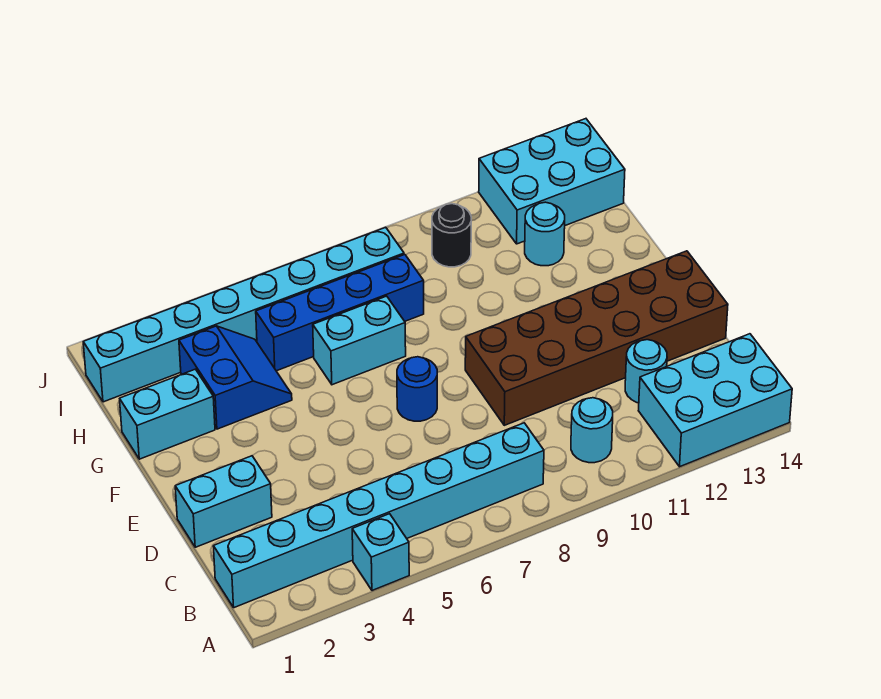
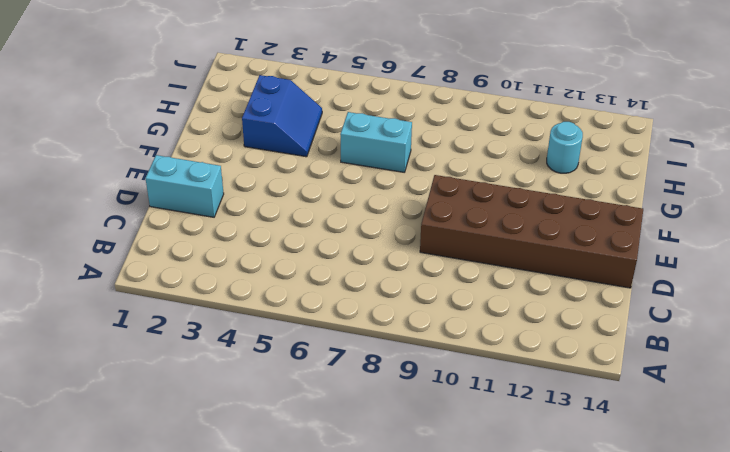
none -> cyan 1x1 brick [352,514,409,591]
none -> cyan 2x3 brick [638,334,792,467]
none -> cyan 1x8 brick [213,423,544,608]

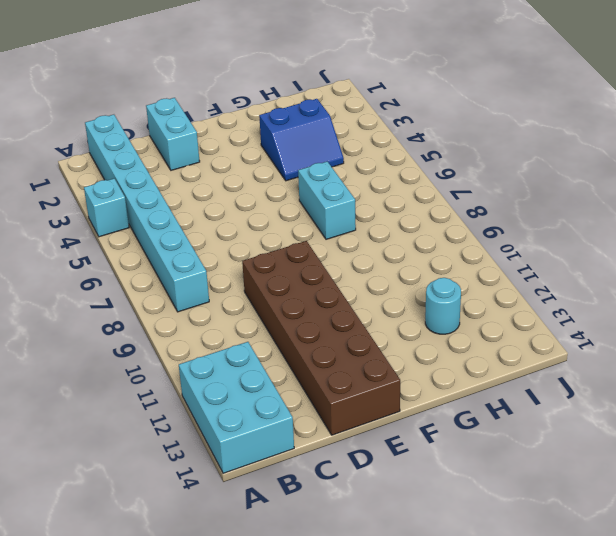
none -> cyan 1x1 round brick [571,398,613,463]
none -> cyan 1x1 round brick [625,340,667,403]
none -> blue 1x1 round brick [397,357,437,421]

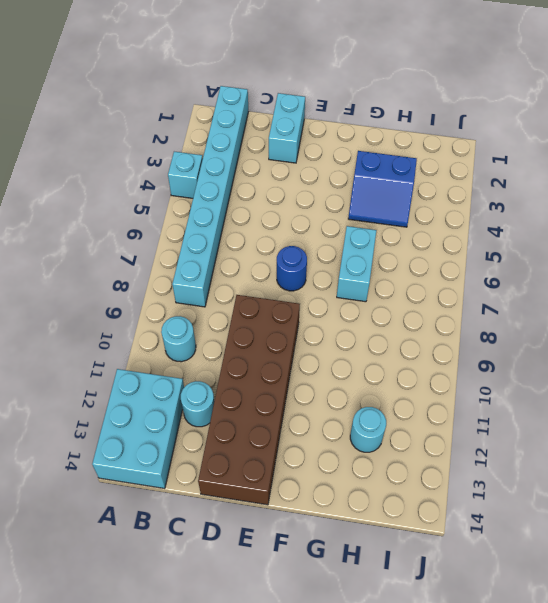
none -> cyan 1x2 brick [120,369,215,459]
none -> blue 1x4 brick [256,255,424,371]
none -> cyan 1x8 brick [83,227,404,402]

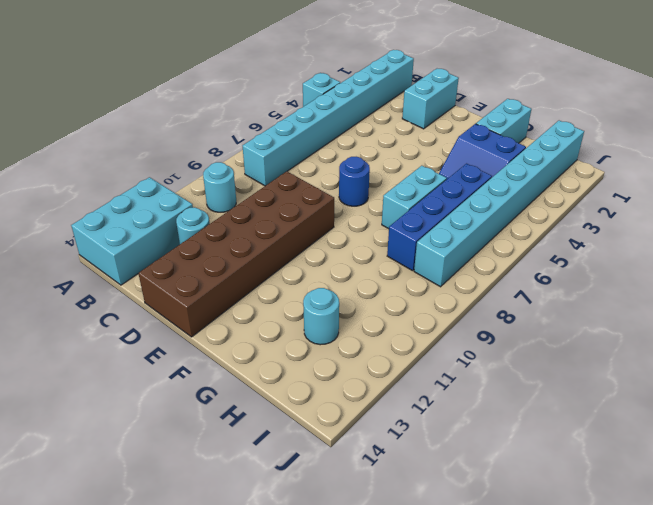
none -> black 1x1 round brick [432,204,471,267]
none -> cyan 2x3 brick [479,119,625,244]

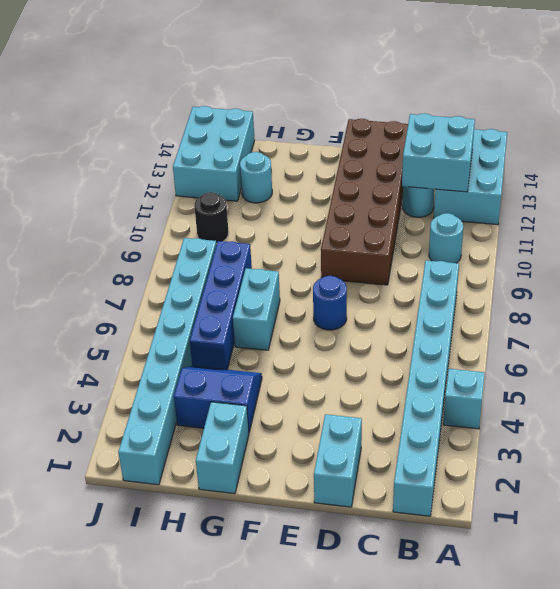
cyan 2x2 brick [402,113,475,192] -> none

